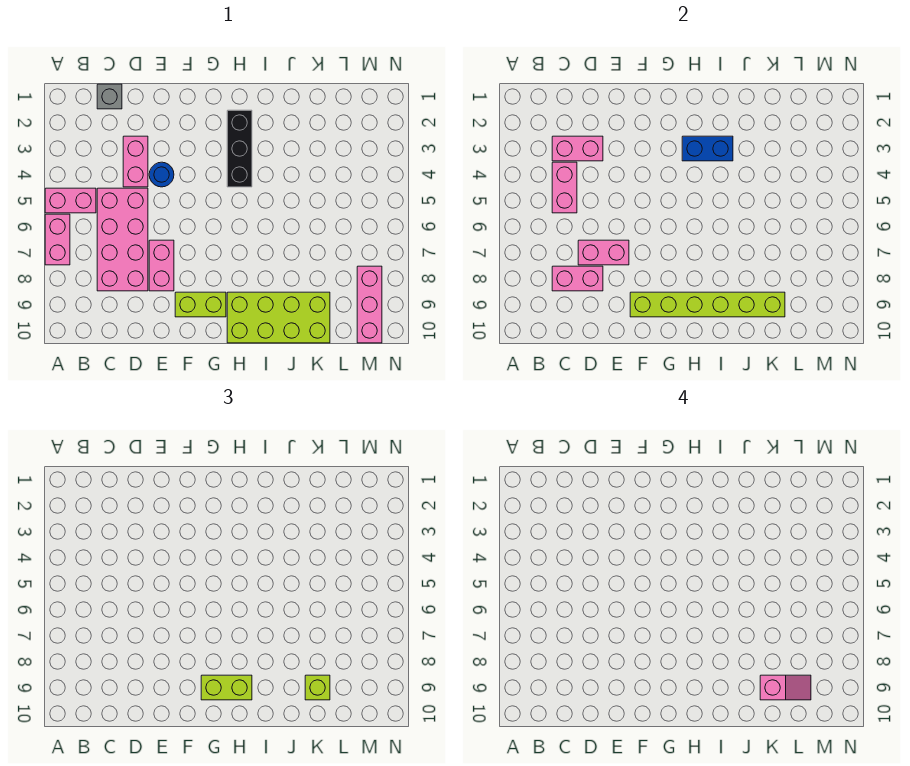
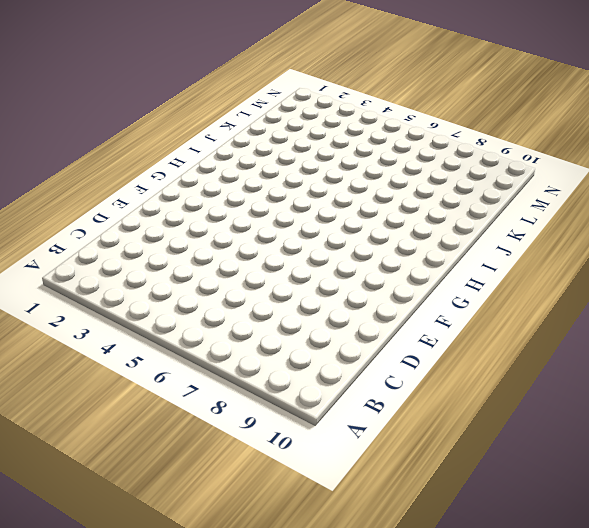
none -> pink 1x2 brick [45,188,96,213]
none -> pink 1x2 brick [45,214,70,265]
none -> grey 1x1 brick [97,84,122,109]

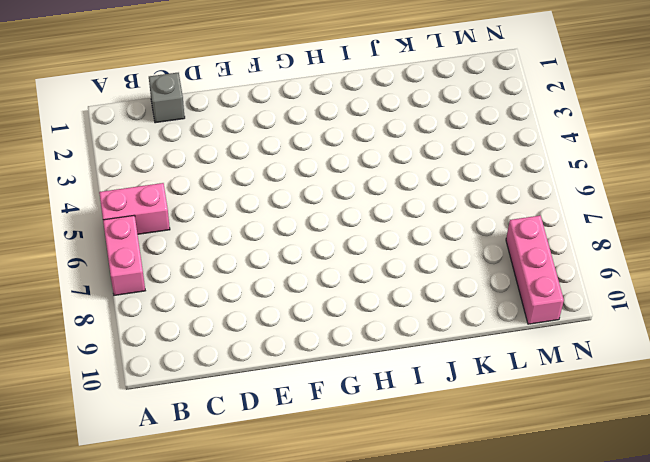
none -> pink 2x4 brick [97,188,148,291]
none -> pink 1x2 brick [123,136,148,187]
none -> blue 1x1 round brick [149,162,174,187]

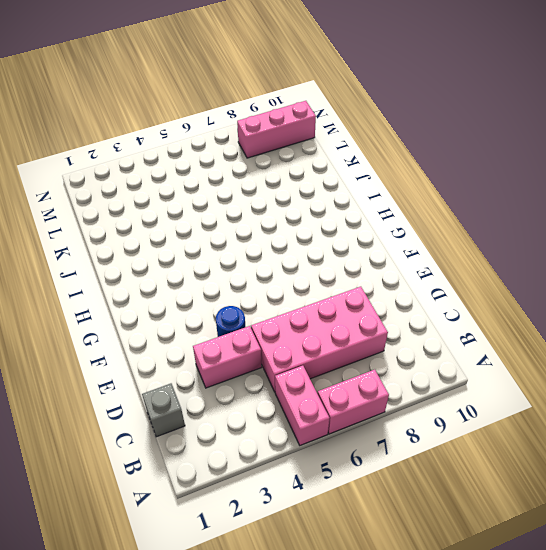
none -> pink 1x2 brick [149,240,174,291]
none -> lime 1x2 brick [175,292,226,317]
none -> black 1x3 brick [227,110,252,187]

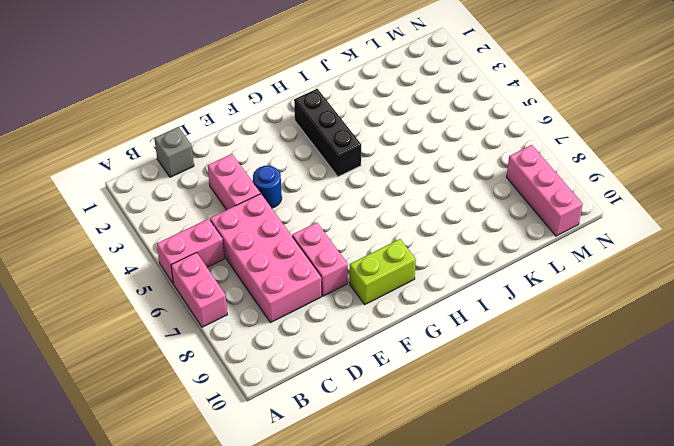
none -> lime 2x4 brick [227,292,330,343]
none -> pink 1x2 brick [552,136,603,161]
none -> pink 1x2 brick [552,162,577,213]

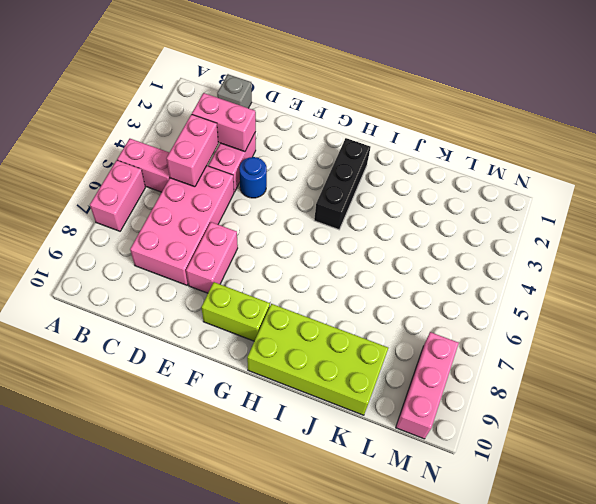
none -> pink 1x2 brick [552,266,603,291]
none -> pink 1x2 brick [578,240,629,265]
none -> lime 1x6 brick [630,292,785,317]

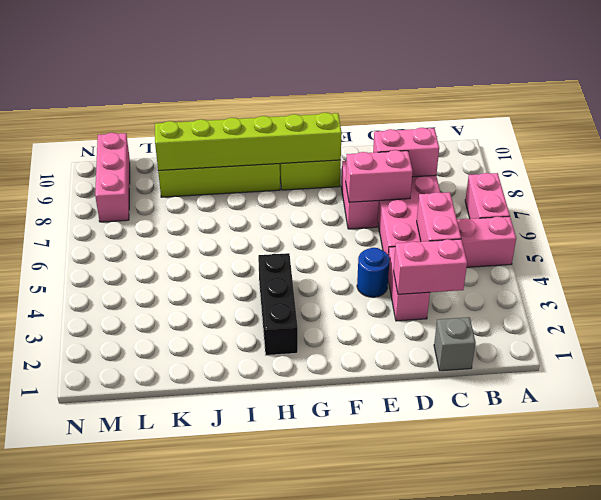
none -> blue 1x2 brick [682,136,733,161]
none -> lime 1x2 brick [201,675,252,700]
none -> lime 1x1 brick [305,675,330,700]

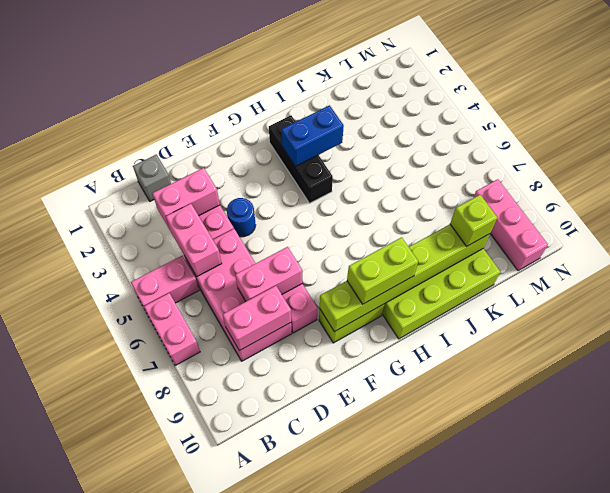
none -> pink 1x2 slope [760,675,811,700]

